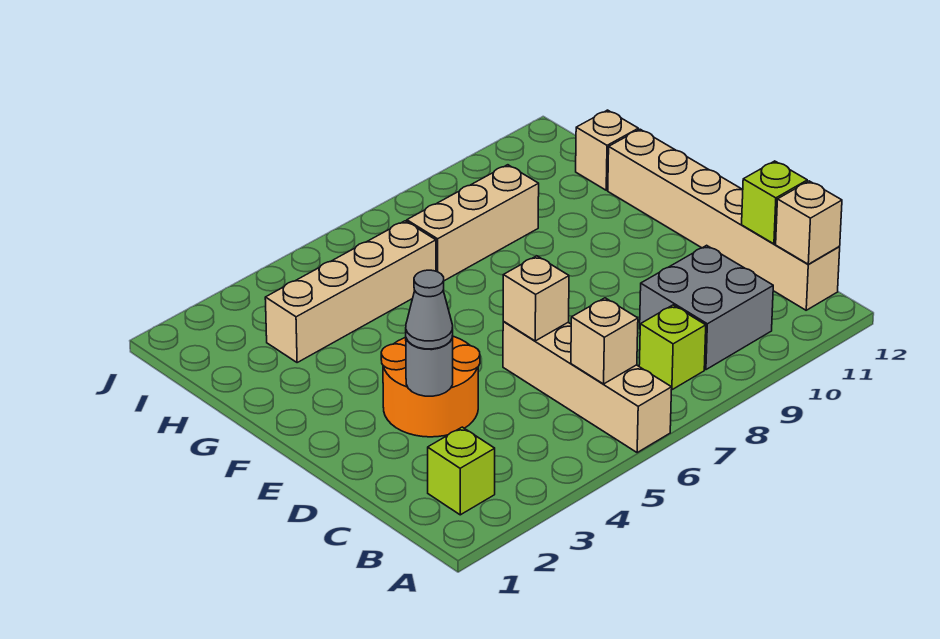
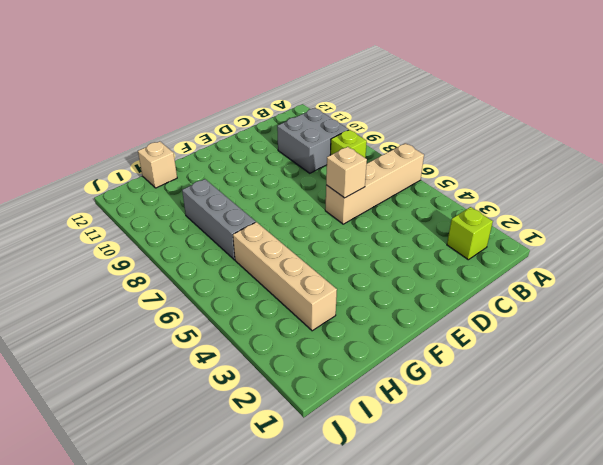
grey 1x3 brick [182,179,256,260] -> tan 1x3 brick [407,165,539,281]
none -> tan 1x6 brick [608,129,840,310]
none -> orange 2x2 round brick [381,336,480,437]
none -> tan 1x1 brick [571,298,638,384]

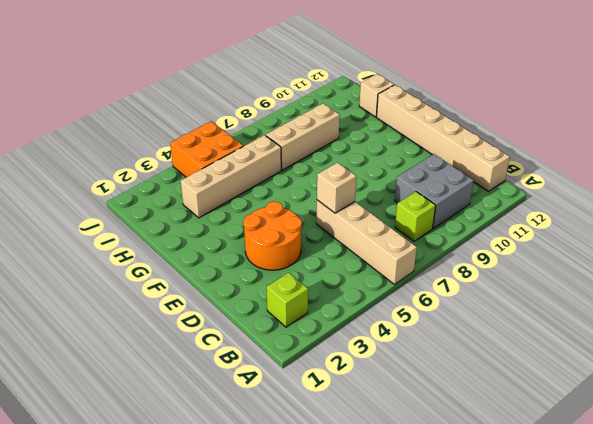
orange 2x2 brick [170,121,243,177] -> none
none -> tan 1x1 brick [571,298,638,384]
none -> tan 1x1 brick [776,181,842,264]
none -> lime 1x1 brick [742,161,807,244]

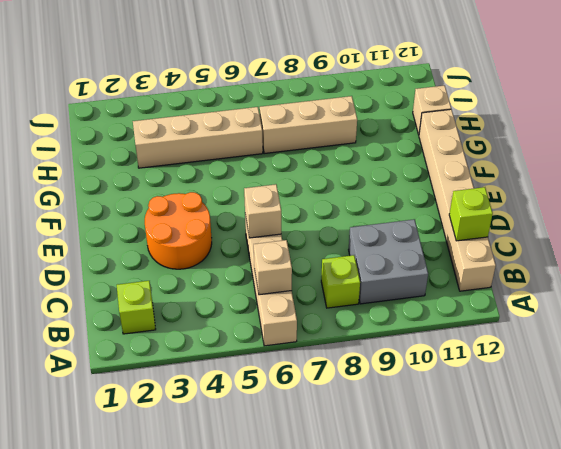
none -> tan 1x1 brick [776,181,842,264]
none -> grey 1x1 round brick [406,336,453,396]
none -> grey 1x1 cone [406,270,453,349]

